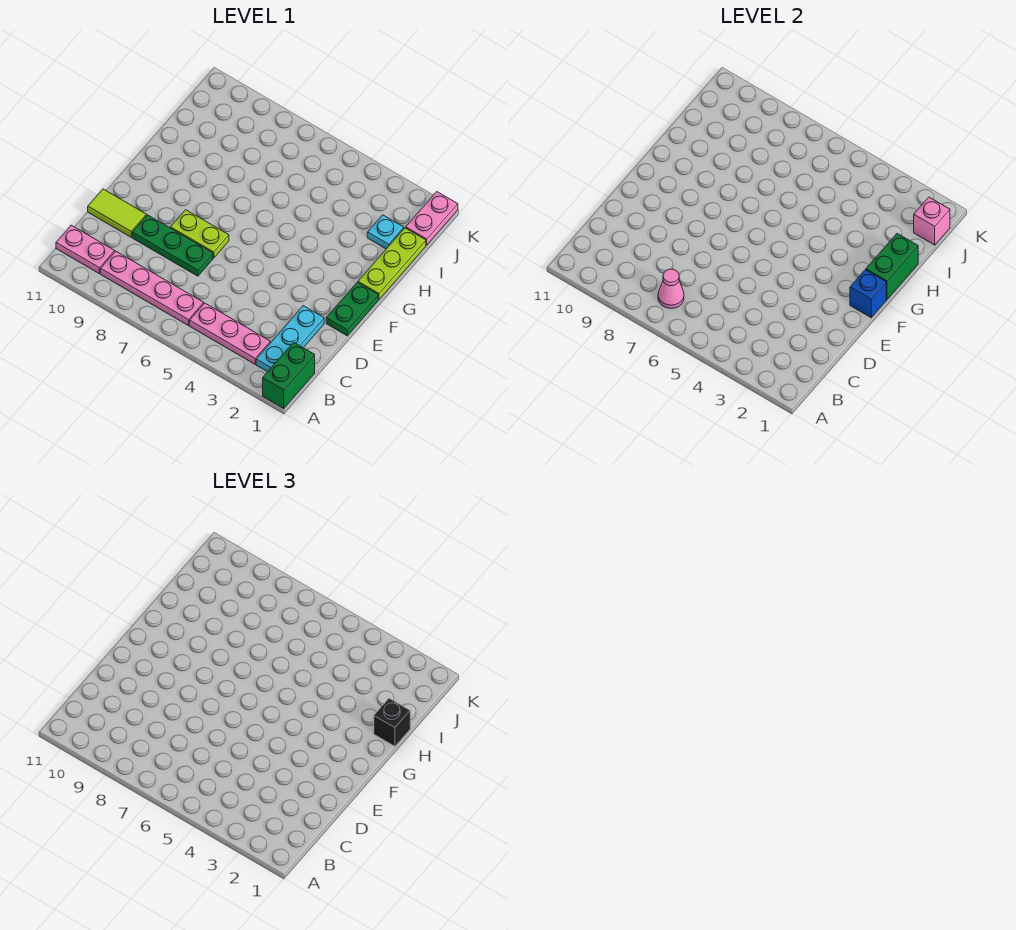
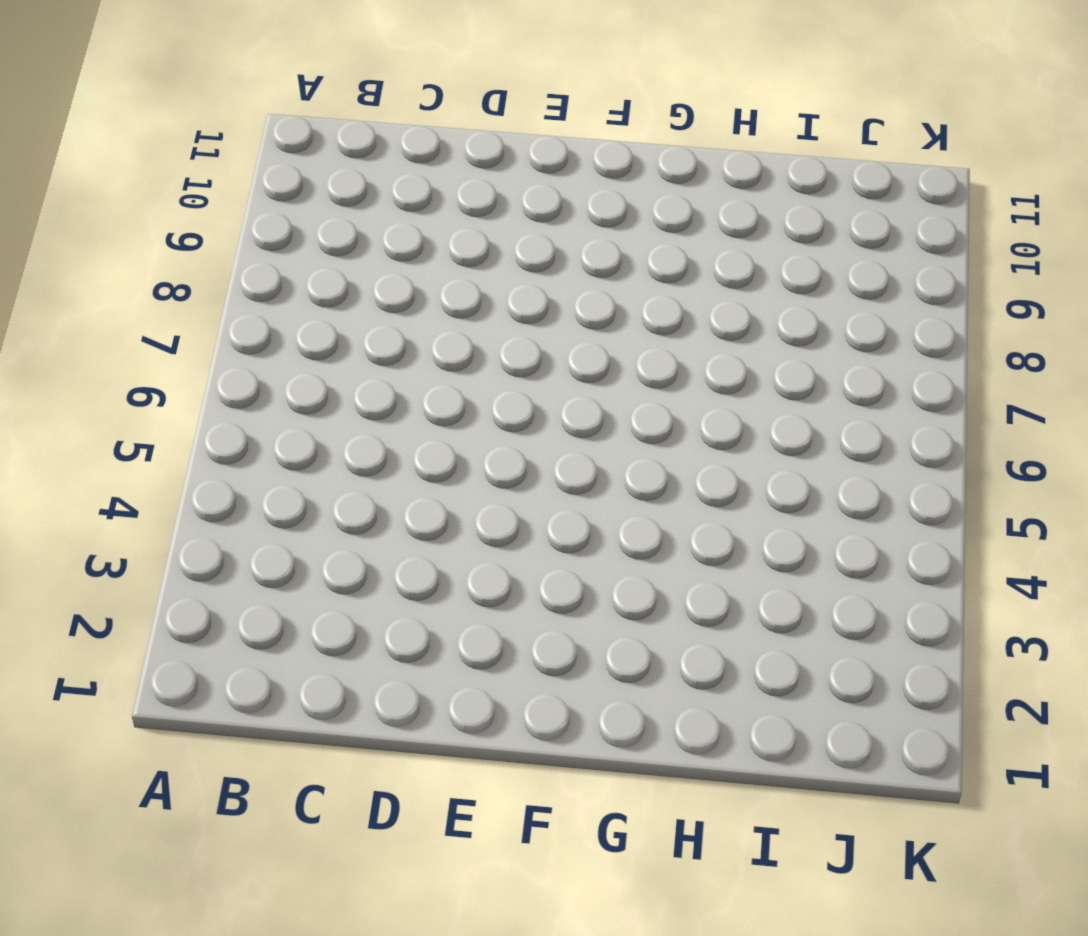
none -> green 1x2 brick [263,342,315,408]
none -> cyan 1x3 plate [256,306,324,372]
none -> pink 1x3 plate [189,303,270,364]

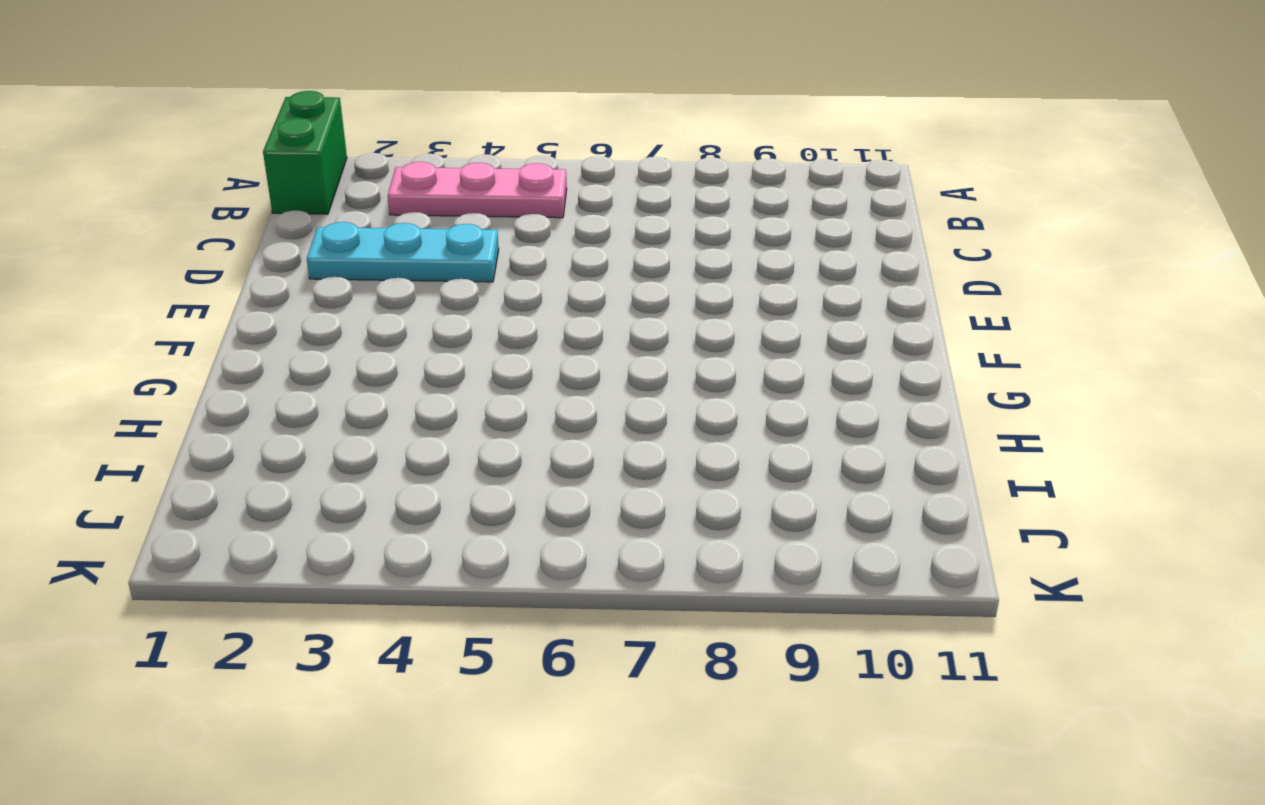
cyan 1x3 plate [307,222,499,282] -> cyan 1x3 plate turned to [256,306,324,372]
none -> pink 1x4 plate [100,251,204,325]
none -> pink 1x2 plate [56,225,115,273]
none -> green 1x3 plate [132,215,213,276]

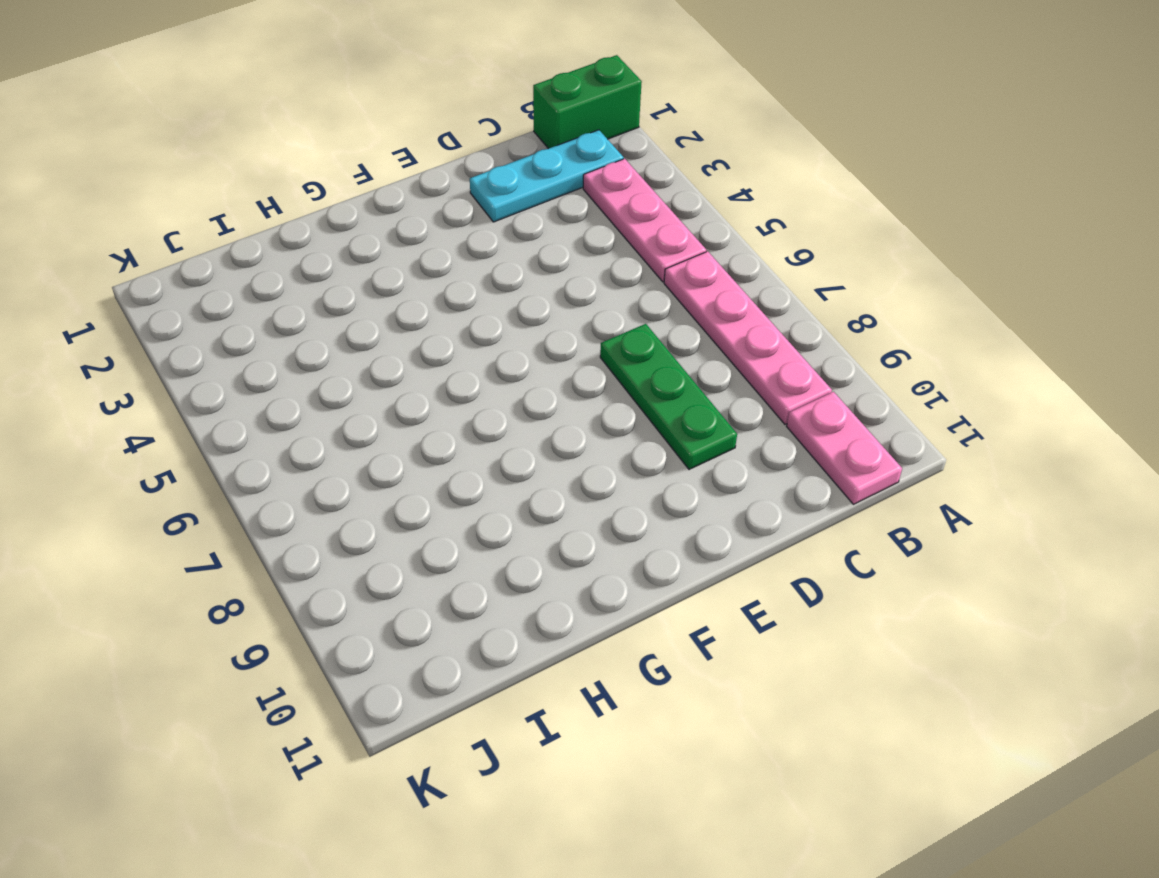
none -> lime 1x2 tile [88,189,146,237]
none -> green 1x2 plate [326,282,378,336]
none -> lime 1x2 plate [170,210,229,258]

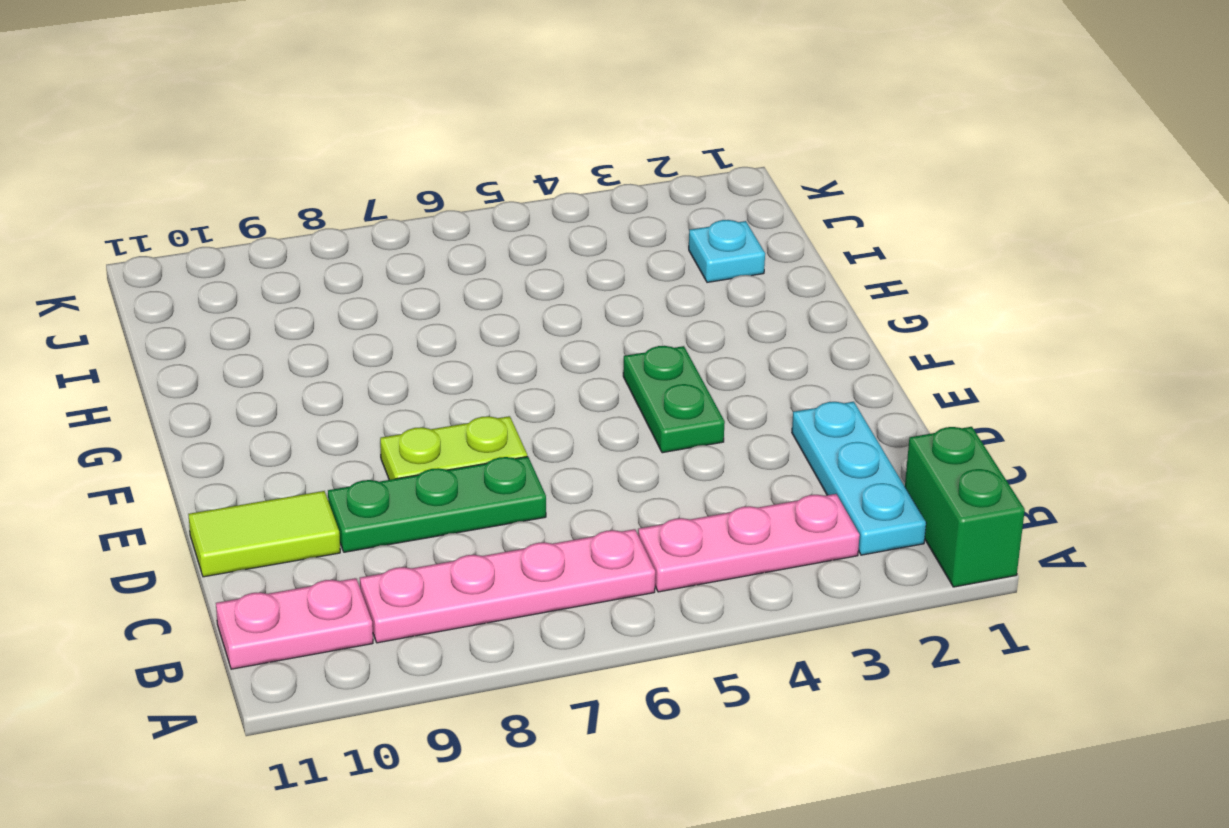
green 1x2 plate [623,346,725,453] -> green 1x2 plate moved to [326,282,378,336]
none -> lime 1x3 plate [358,228,426,299]
none -> pink 1x2 plate [406,192,458,245]
none -> pink 1x1 cone [658,269,684,309]

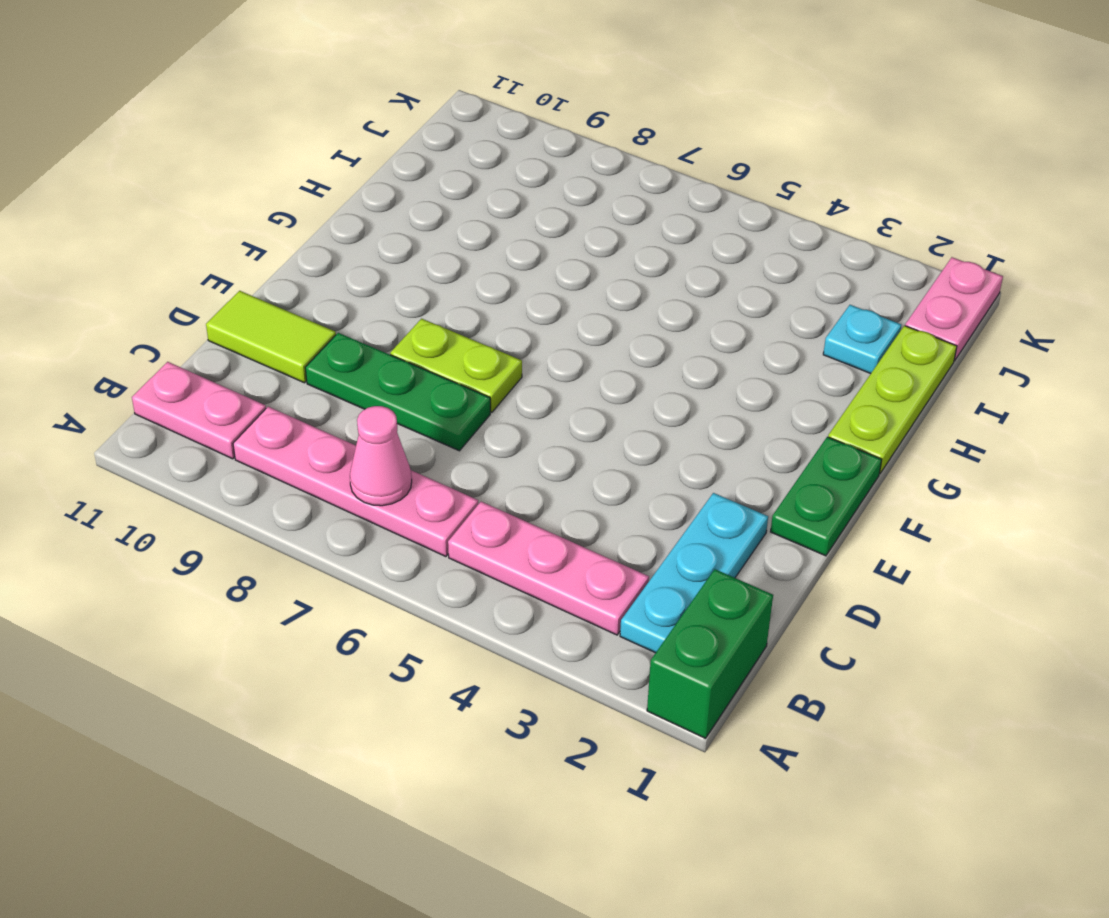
none -> blue 1x1 brick [850,270,886,318]
none -> green 1x2 brick [866,233,918,299]
none -> pink 1x1 brick [914,197,950,245]

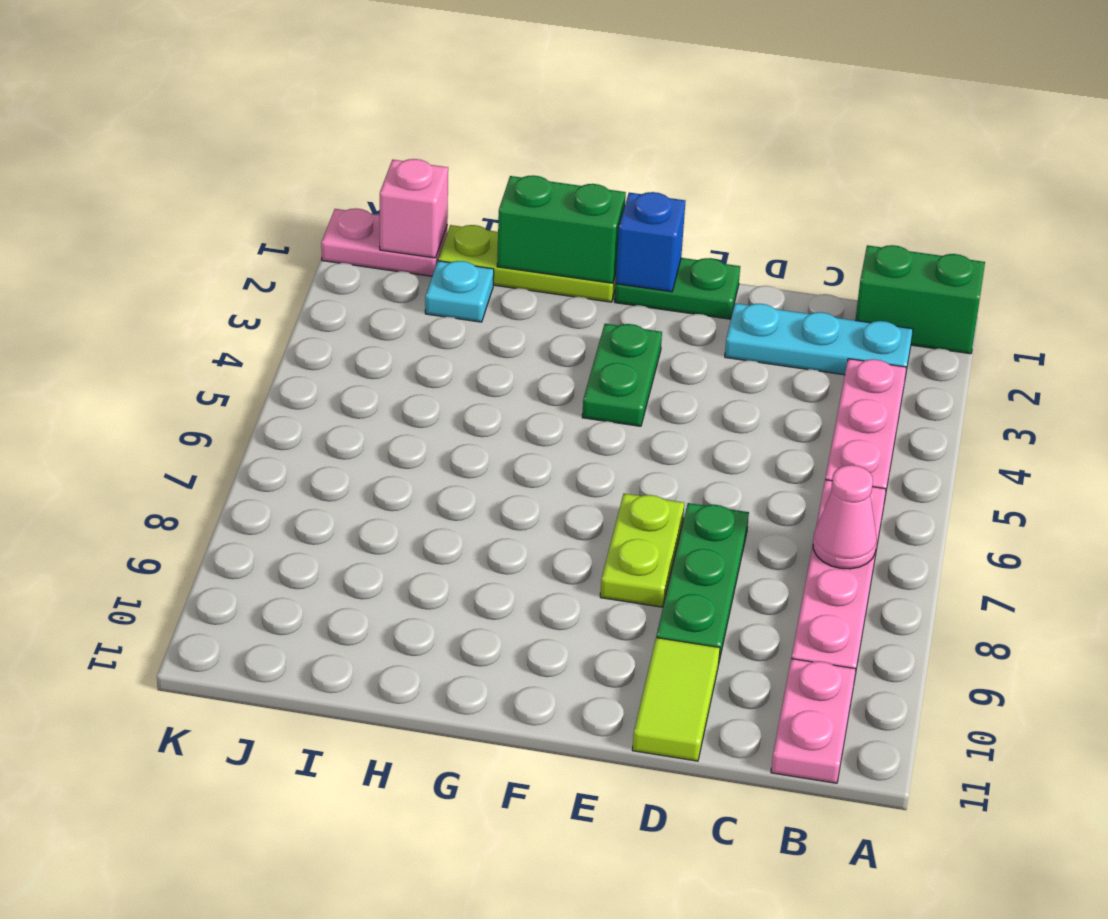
green 1x2 plate [582,324,662,426] -> none
none -> black 1x1 brick [374,698,410,746]

